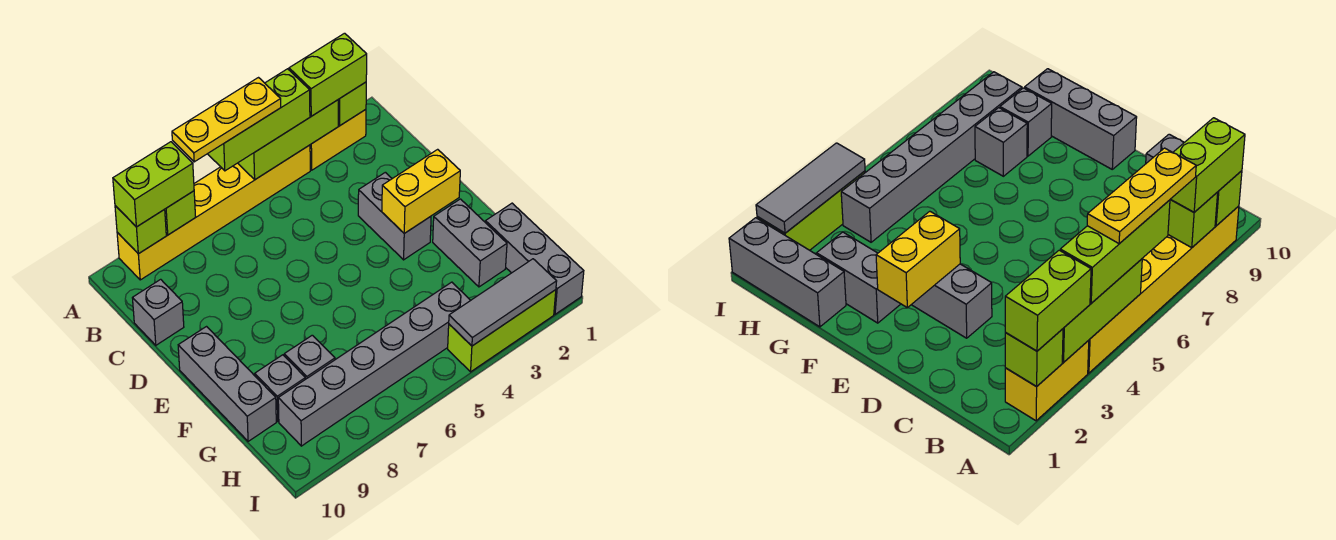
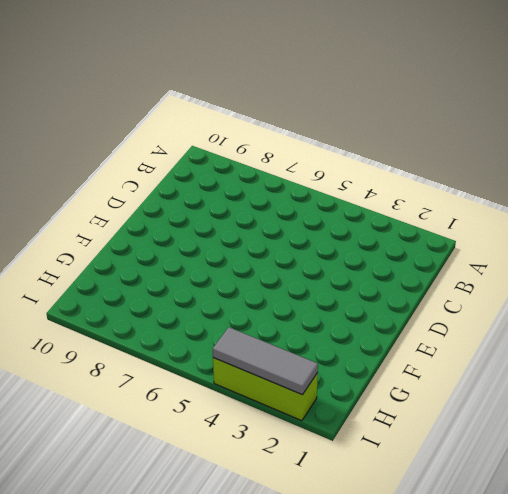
none -> yellow 1x2 brick [310,110,366,170]
none -> yellow 1x6 brick [117,145,310,280]
none -> grey 1x1 brick [133,279,184,345]

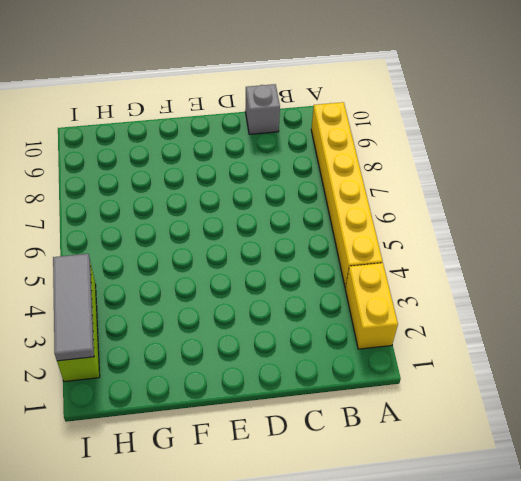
none -> grey 1x2 brick [358,172,431,260]
none -> grey 1x3 brick [178,327,276,441]
none -> grey 1x2 brick [433,199,507,287]

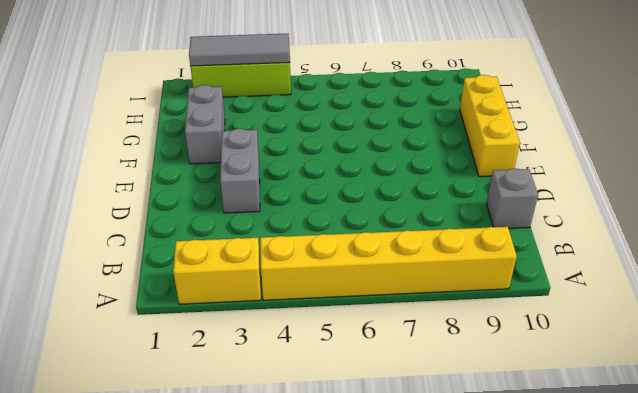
yellow 1x3 brick [460,75,520,177] -> grey 1x3 brick [178,327,276,441]
none -> grey 1x3 brick [485,203,584,314]
none -> grey 1x1 brick [284,335,335,379]
none -> grey 1x1 brick [255,355,305,421]

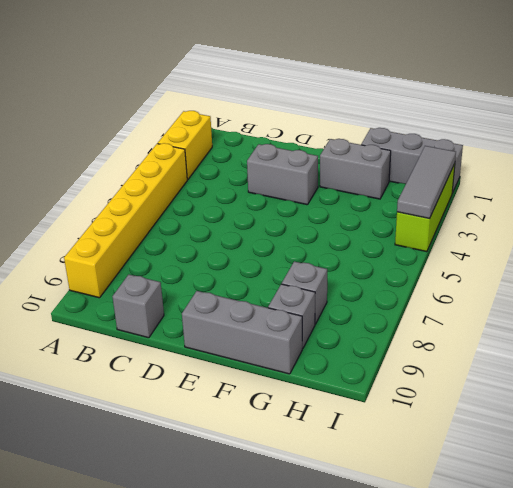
none -> grey 1x6 brick [278,282,471,446]
none -> lime 1x1 brick [338,82,366,126]
none -> lime 1x3 brick [238,100,338,179]

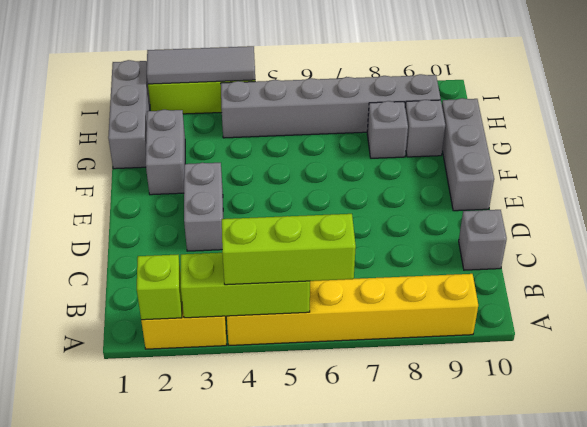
none -> lime 1x1 brick [164,191,196,235]
none -> lime 1x1 brick [115,206,166,254]
none -> yellow 1x2 brick [382,149,460,233]

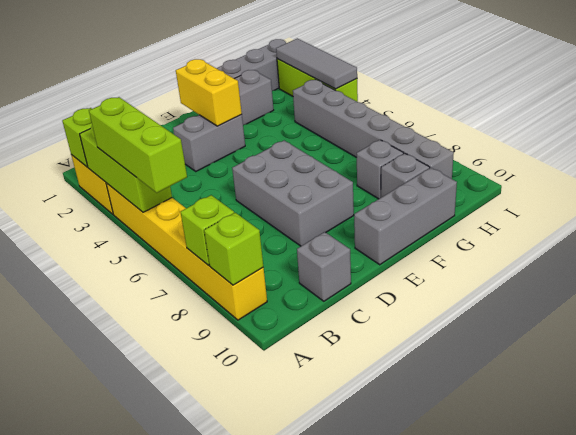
grey 2x3 brick [232,140,354,246] -> none
none -> lime 1x2 brick [289,33,367,116]
none -> lime 1x2 brick [113,142,194,227]
none -> yellow 1x3 plate [172,78,281,162]

